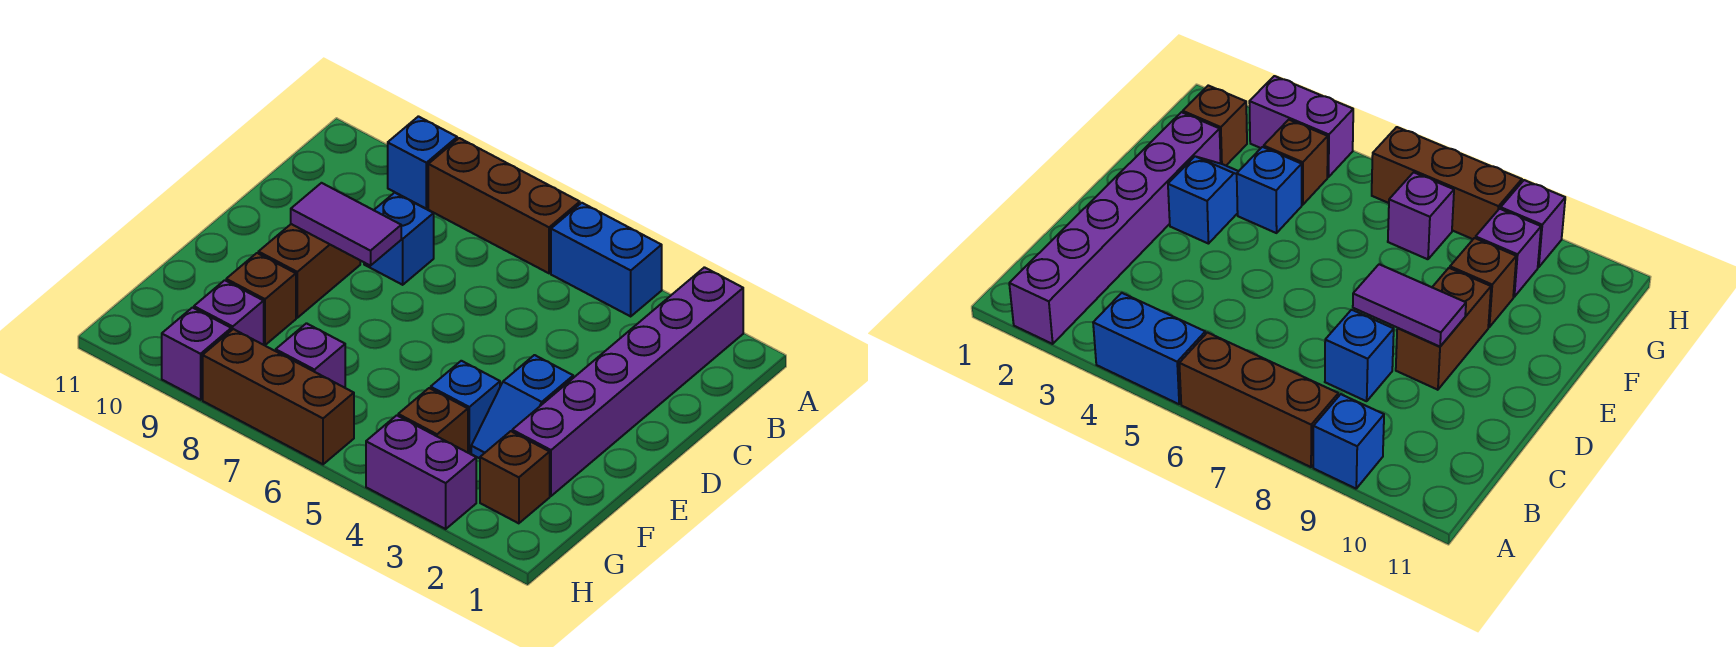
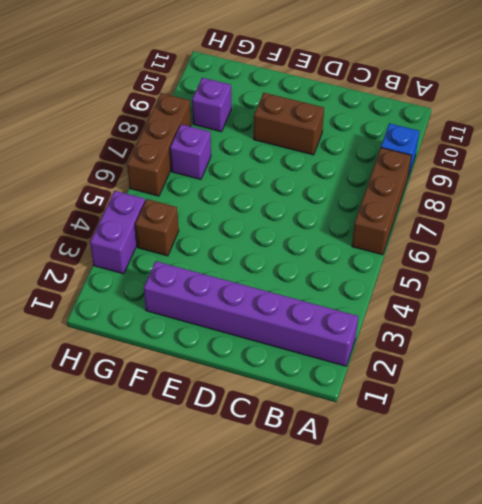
none -> blue 1x2 brick [551,203,662,316]
none -> blue 1x1 brick [364,193,434,285]
none -> blue 1x2 slope [471,355,573,458]

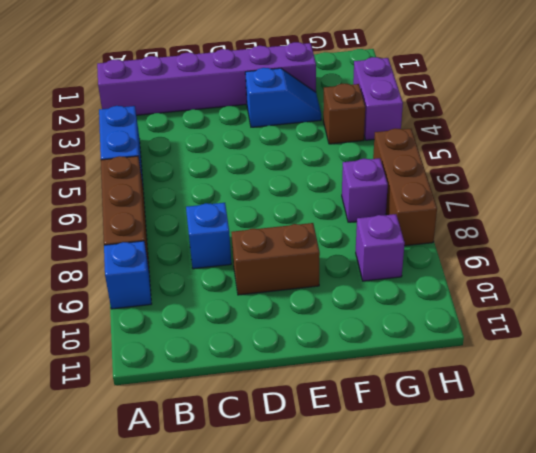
none -> blue 1x1 brick [431,361,500,453]
none -> brown 1x1 brick [226,253,296,345]
none -> brown 1x1 brick [480,431,550,523]

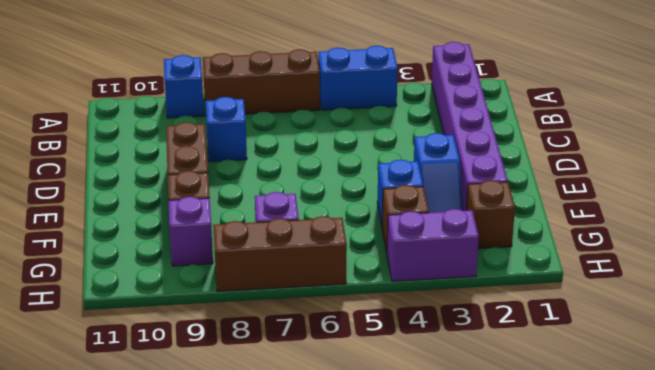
none -> purple 1x1 brick [162,308,231,400]
none -> purple 1x2 tile [291,183,401,266]

